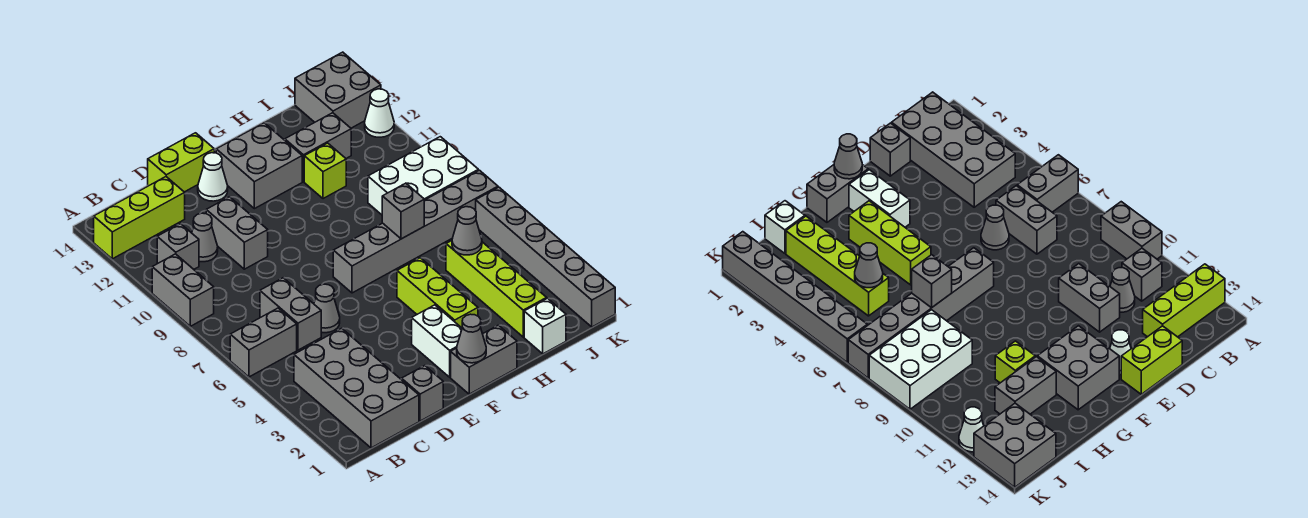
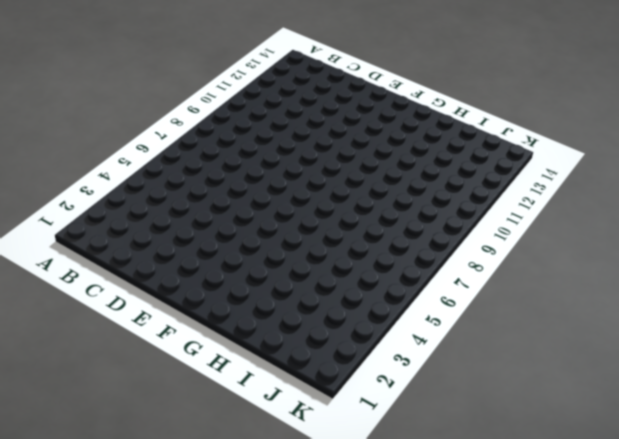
none -> grey 1x2 brick [230,308,297,377]
none -> grey 1x2 brick [152,254,214,326]
none -> lime 1x3 brick [94,177,185,259]

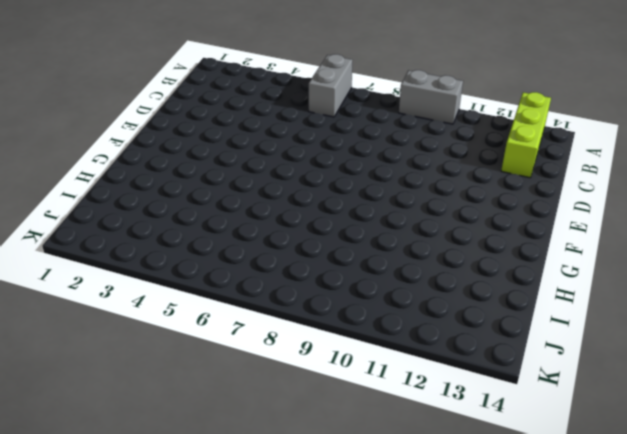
none -> grey 2x4 brick [294,328,419,448]
none -> grey 1x1 brick [157,224,199,269]
none -> grey 1x2 brick [260,278,321,350]

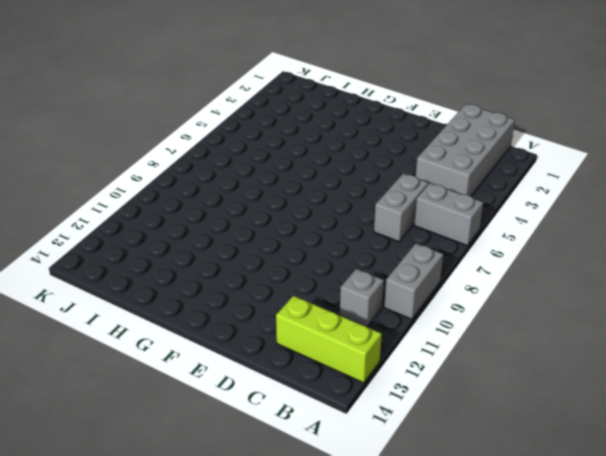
none -> grey 1x1 cone [192,213,218,262]
none -> grey 1x1 brick [402,366,443,421]
none -> grey 1x1 cone [314,284,340,333]

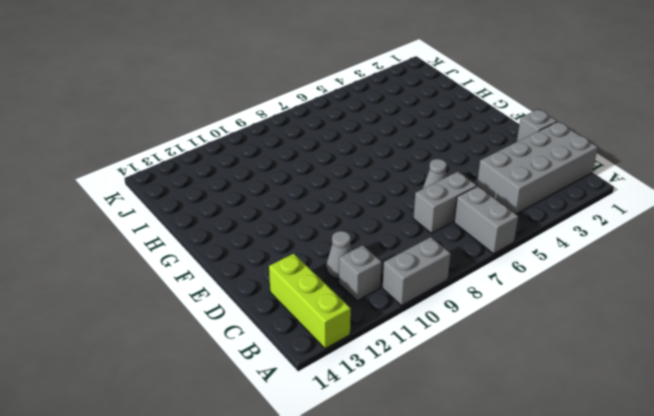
none -> grey 1x2 brick [206,197,268,269]
none -> lime 1x2 brick [148,133,214,192]
none -> white 1x1 cone [198,153,228,201]

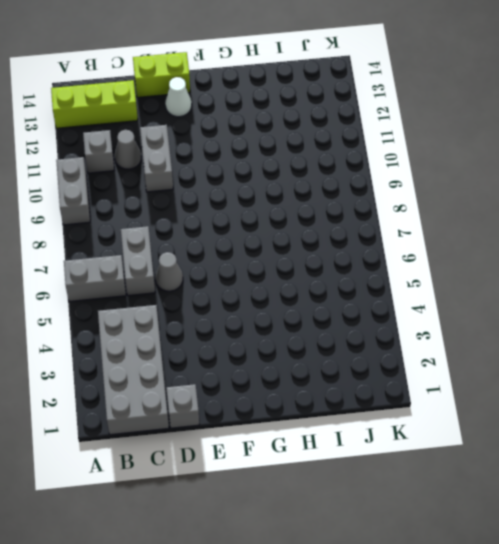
none -> grey 1x2 brick [451,325,517,394]
none -> white 1x2 brick [412,305,462,377]
none -> grey 1x6 brick [333,170,498,293]

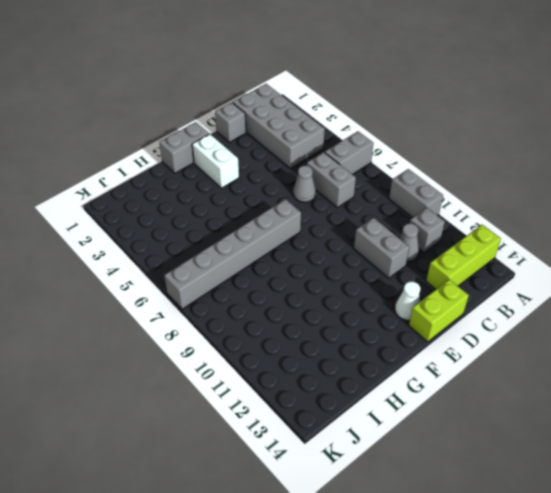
none -> grey 2x2 brick [216,123,302,209]
none -> lime 1x3 brick [397,258,478,328]
none -> lime 1x1 brick [304,143,346,199]

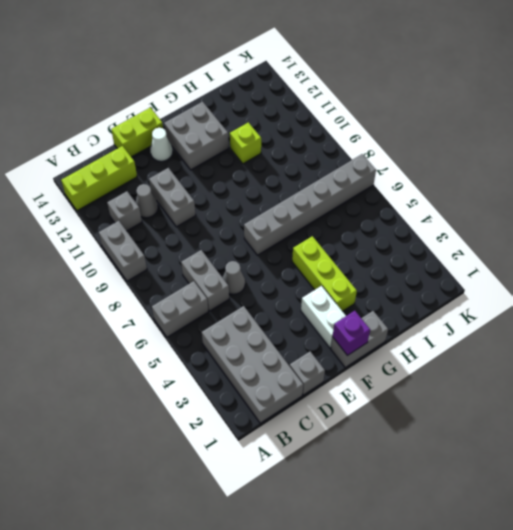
purple 1x1 brick [333,311,370,355] -> grey 1x1 cone [457,314,486,363]
none -> grey 1x2 brick [285,113,351,182]
none -> white 1x1 brick [524,298,566,354]
none -> lime 1x4 brick [446,241,547,337]

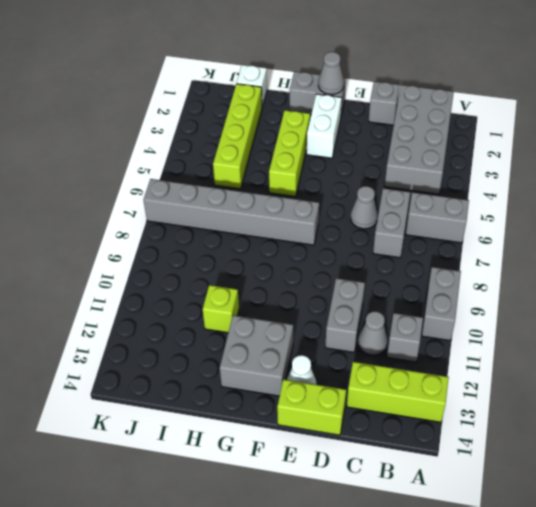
none -> grey 1x2 brick [285,113,351,182]
none -> white 2x3 brick [368,137,478,215]
none -> grey 2x2 brick [295,52,381,128]

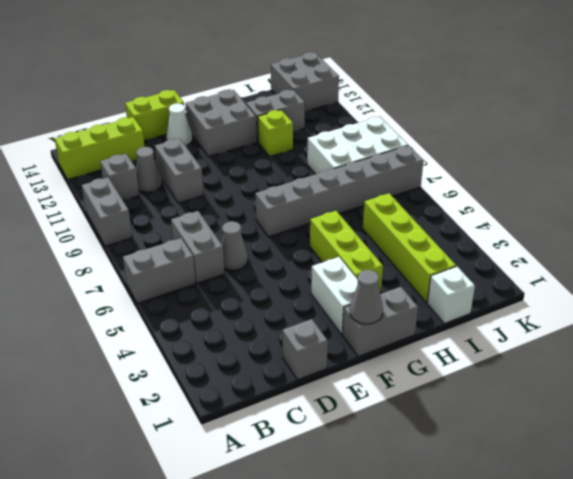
none -> grey 2x4 brick [294,328,419,448]
none -> grey 1x6 brick [476,187,615,327]
none -> white 1x1 cone [365,89,394,137]

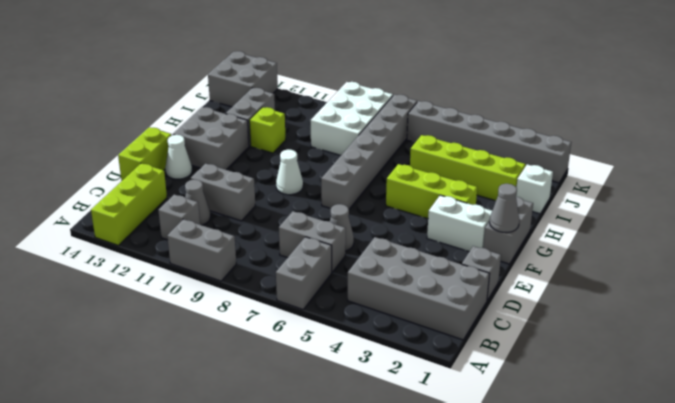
white 1x1 cone [276,149,303,195] -> white 1x1 cone moved to [365,89,394,137]
none -> grey 1x1 brick [382,183,424,239]
none -> grey 1x1 cone [452,207,482,255]

